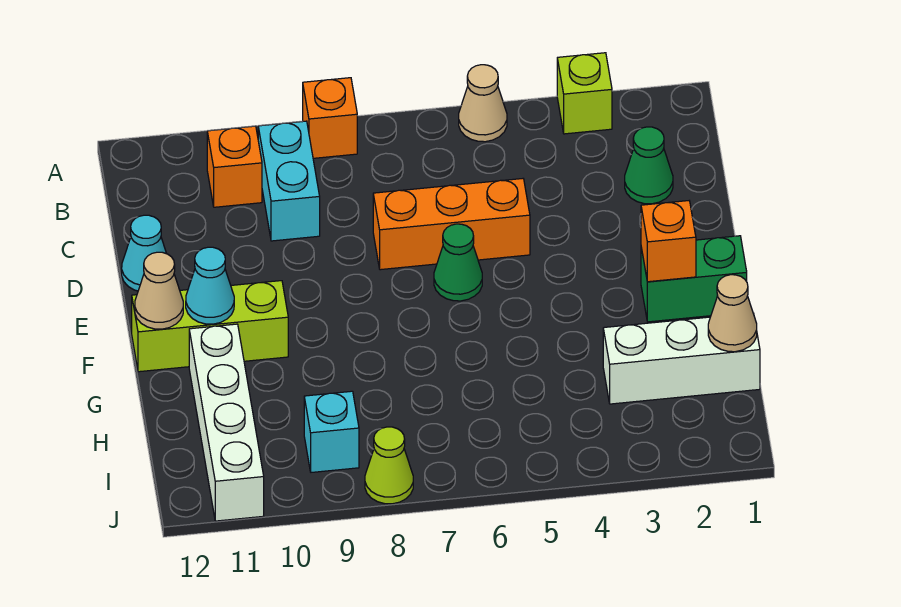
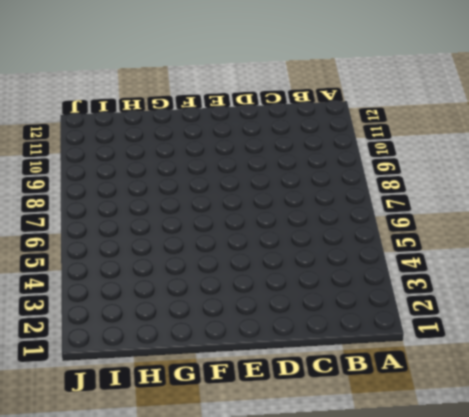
none -> lime 1x1 brick [557,53,612,134]
none -> tan 1x1 cone [459,65,507,142]
none -> orange 1x1 brick [303,78,357,158]

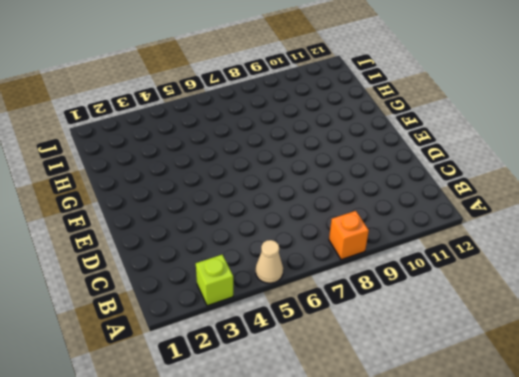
none -> cyan 1x2 brick [258,121,320,241]
none -> orange 1x1 brick [207,126,262,207]
none -> green 1x1 cone [625,127,673,204]

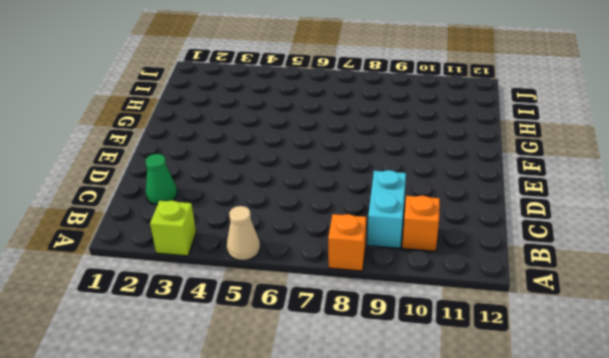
none -> orange 1x3 brick [373,179,530,270]
none -> cyan 1x1 cone [122,215,166,291]
none -> green 1x1 cone [434,224,482,301]

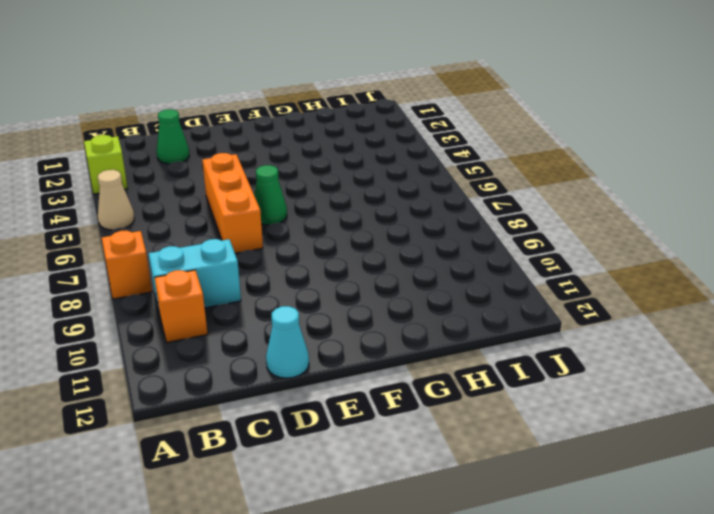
none -> green 1x2 brick [641,236,747,322]
none -> lime 1x3 brick [132,281,288,372]
none -> white 1x4 brick [189,324,264,521]

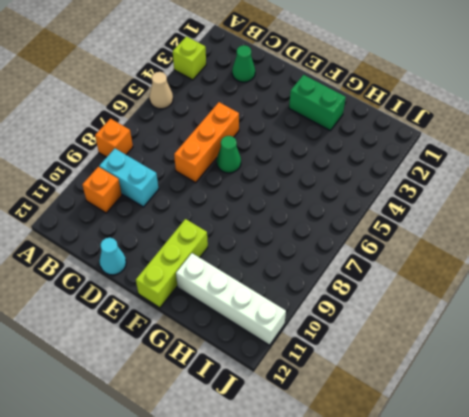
green 1x2 brick [289,75,346,131] -> green 1x2 brick turned to [641,236,747,322]
none -> white 1x3 brick [603,313,760,404]
none -> cyan 1x1 brick [304,391,359,472]
none -> lime 1x1 cone [365,427,413,504]

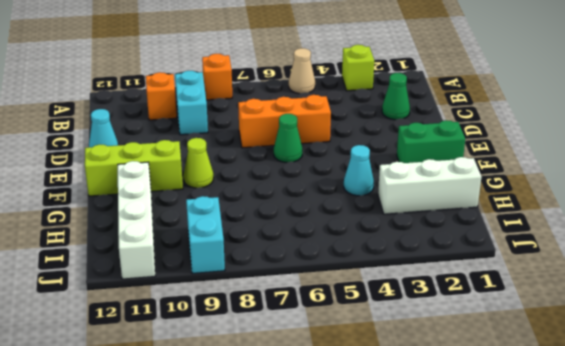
lime 1x1 cone [183,138,214,188] -> lime 1x1 cone moved to [365,427,413,504]
cyan 1x1 cone [344,145,374,196] -> cyan 1x1 cone moved to [186,247,234,324]
cyan 1x2 brick [186,196,225,274] -> cyan 1x1 brick [304,391,359,472]
none -> orange 1x1 brick [641,201,696,282]
none -> tan 1x1 cone [135,252,183,329]
none -> tan 1x1 cone [708,275,757,352]

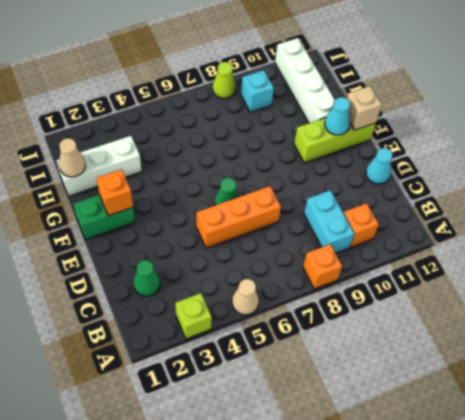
tan 1x1 brick [347,86,382,130] -> tan 1x1 cone [135,252,183,329]

